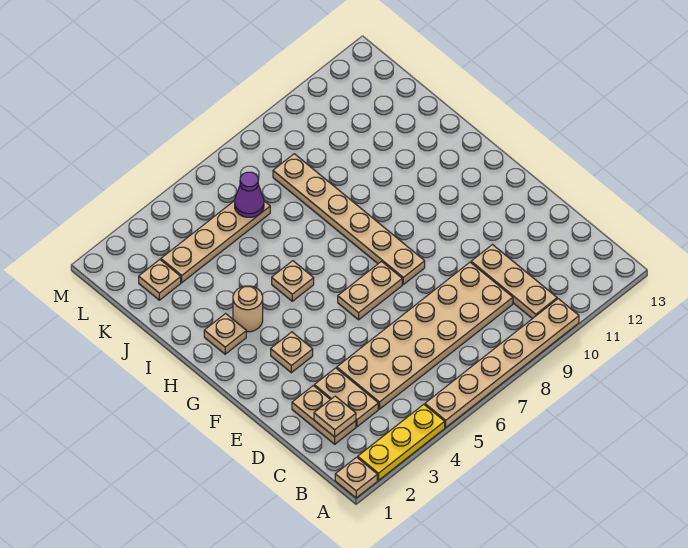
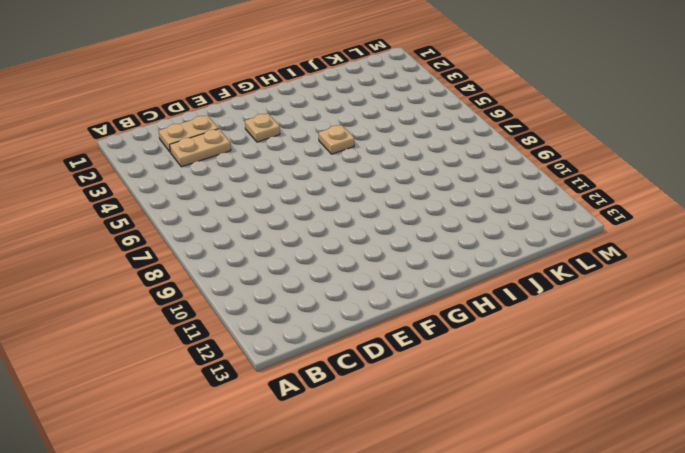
none -> tan 1x1 plate [335,457,377,498]
none -> yellow 1x3 plate [358,404,445,480]
none -> tan 1x6 plate [425,299,579,427]

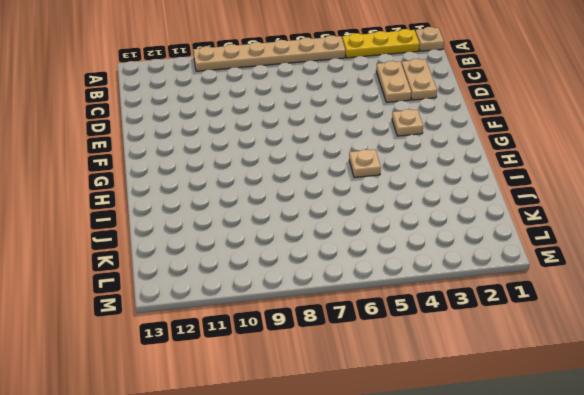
none -> tan 1x3 plate [471,245,557,319]
none -> tan 2x6 plate [337,262,513,409]
none -> tan 1x2 plate [338,262,402,320]

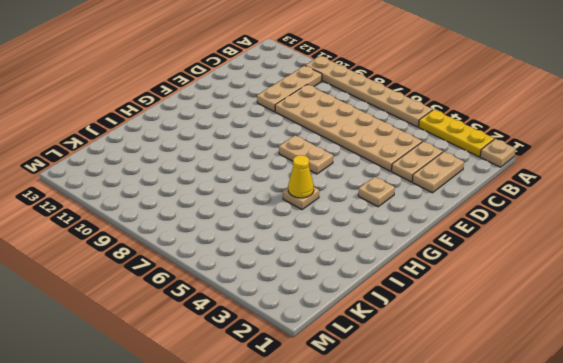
yellow 1x1 cone [288,155,314,198] -> none
none -> tan 1x6 plate [273,154,425,284]
none -> tan 1x1 plate [204,314,246,354]
none -> tan 1x1 round brick [233,286,263,332]

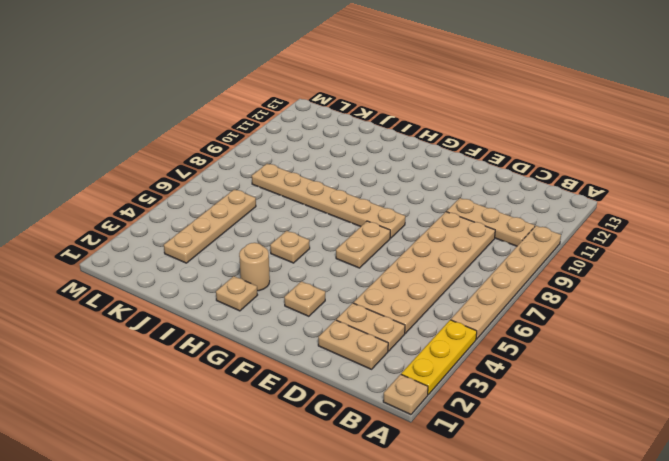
none -> tan 1x1 plate [139,260,181,300]
none -> tan 1x1 plate [314,396,356,437]
none -> purple 1x1 cone [235,172,264,217]

